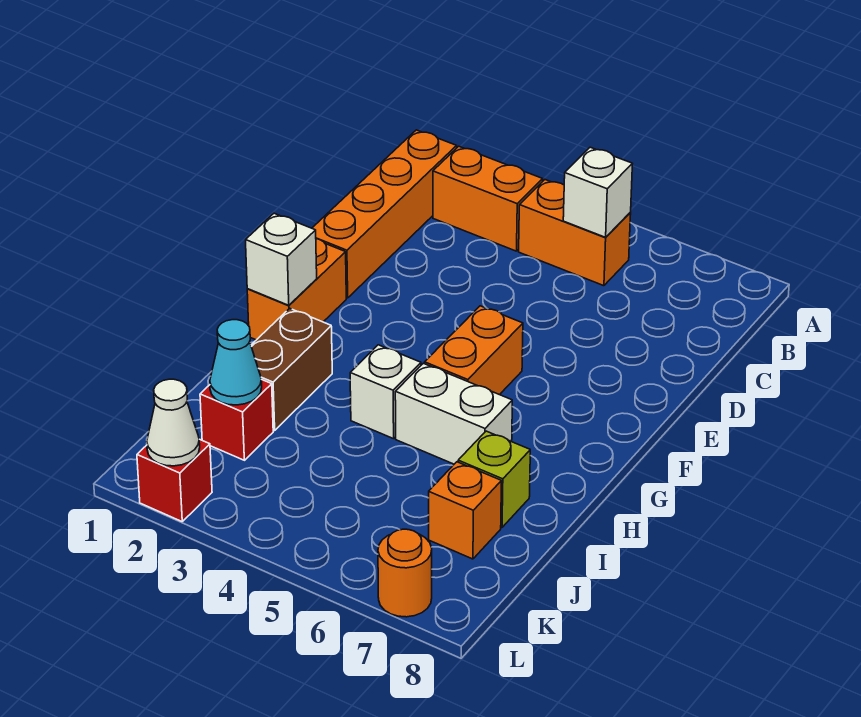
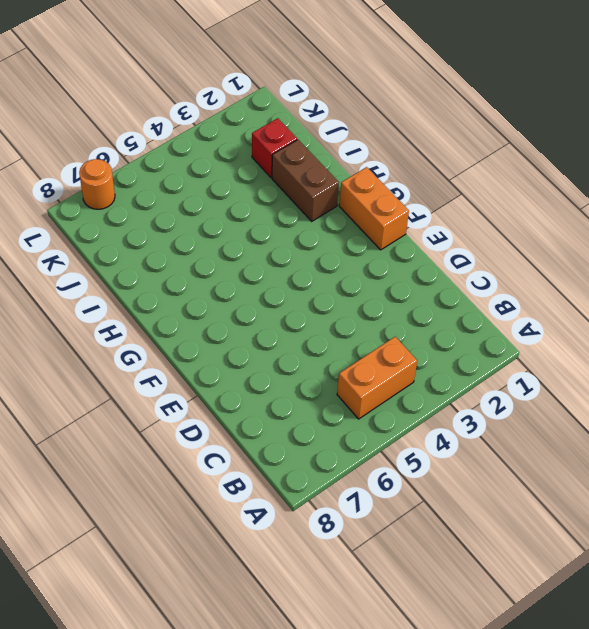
none -> orange 1x4 brick [312,130,457,298]
none -> orange 1x2 brick [433,146,543,251]
none -> orange 1x2 brick [425,306,523,395]

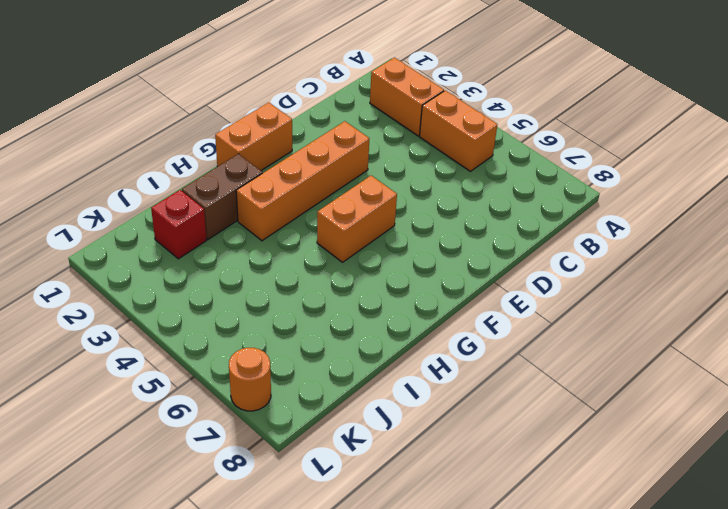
orange 1x4 brick [236,121,369,241] -> orange 1x4 brick moved to [312,130,457,298]
none -> white 1x1 brick [350,345,421,439]
none -> white 1x2 brick [395,363,512,464]
none -> lime 1x1 brick [458,431,530,527]

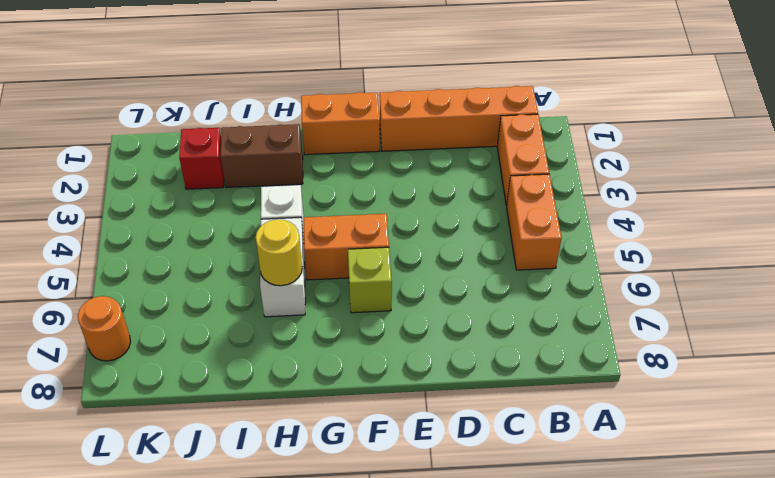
lime 1x1 brick [348,247,392,313] -> lime 1x1 brick moved to [458,431,530,527]
yellow 1x1 round brick [256,219,302,286] -> none
none -> orange 1x1 brick [429,462,501,559]
none -> red 1x1 brick [137,439,212,521]
none -> white 1x1 brick [563,147,632,237]

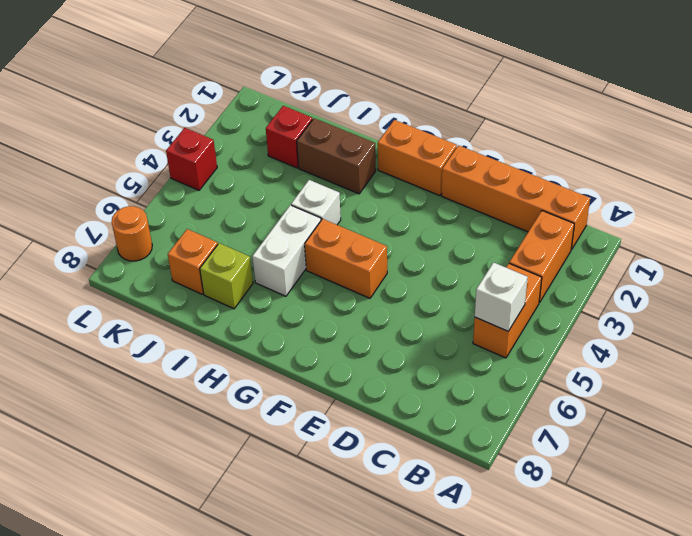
red 1x1 brick [166,128,217,190] -> red 1x1 brick moved to [137,439,212,521]
none -> white 1x1 brick [246,213,317,305]
none -> cyan 1x1 cone [210,320,262,405]
none -> white 1x1 cone [147,379,200,466]

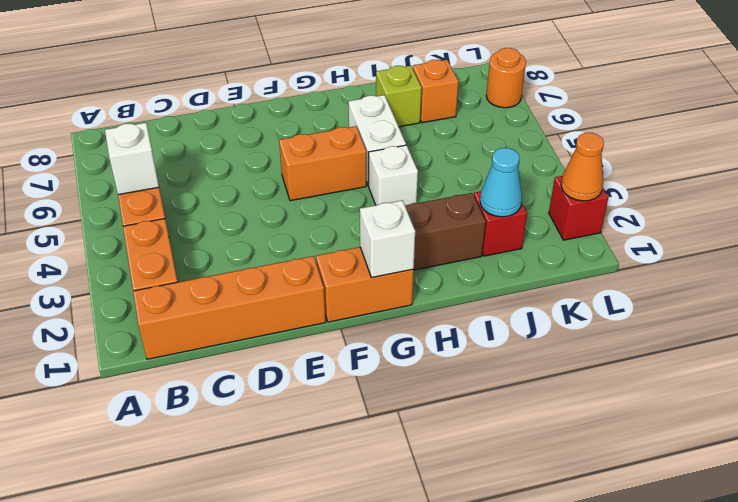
orange 1x1 cone [561,133,604,201] -> white 1x1 cone [147,379,200,466]

